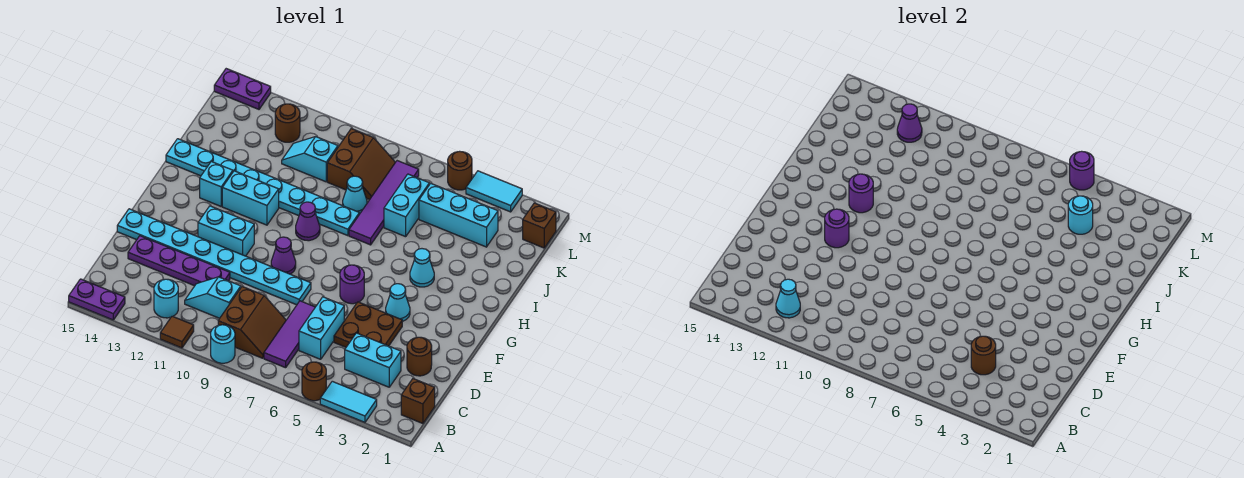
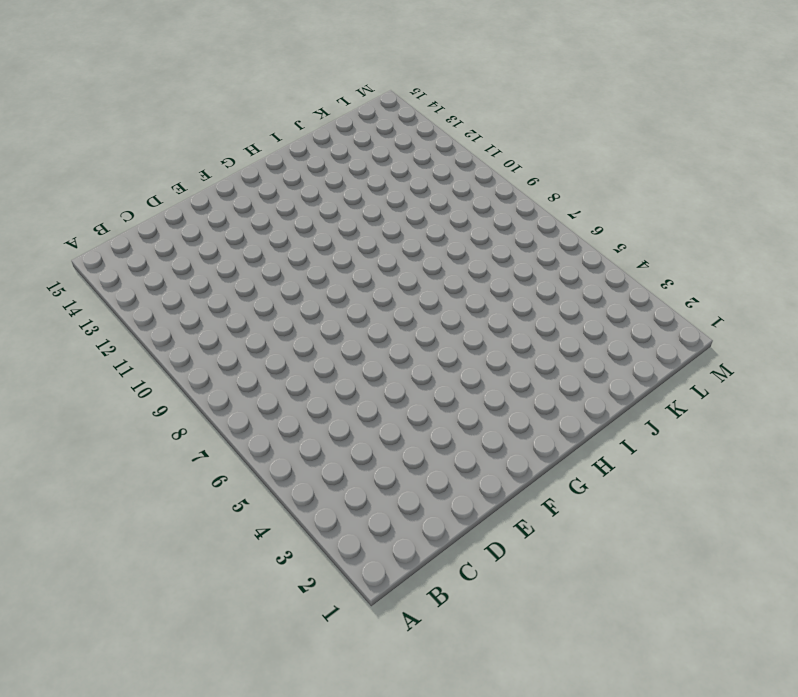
none -> cyan 1x2 tile [320,381,377,422]
none -> brown 1x1 round brick [302,362,326,401]
none -> cyan 1x1 round brick [211,325,235,363]
none -> brown 1x1 tile [160,316,194,348]

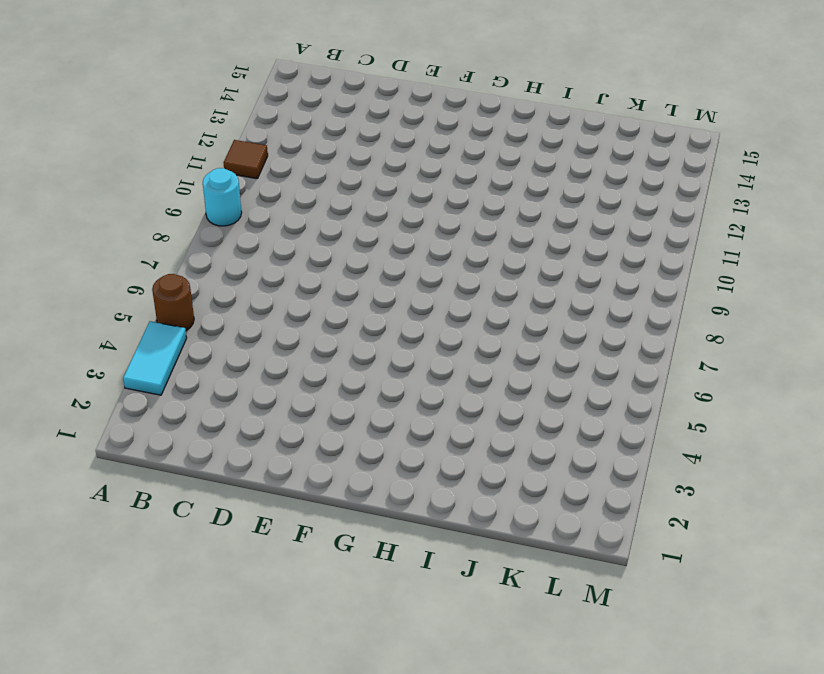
none -> purple 1x2 plate [69,279,125,320]
none -> brown 1x1 brick [401,379,435,423]
none -> purple 1x3 tile [264,301,315,368]
none -> brown 2x2 slope [218,287,286,358]

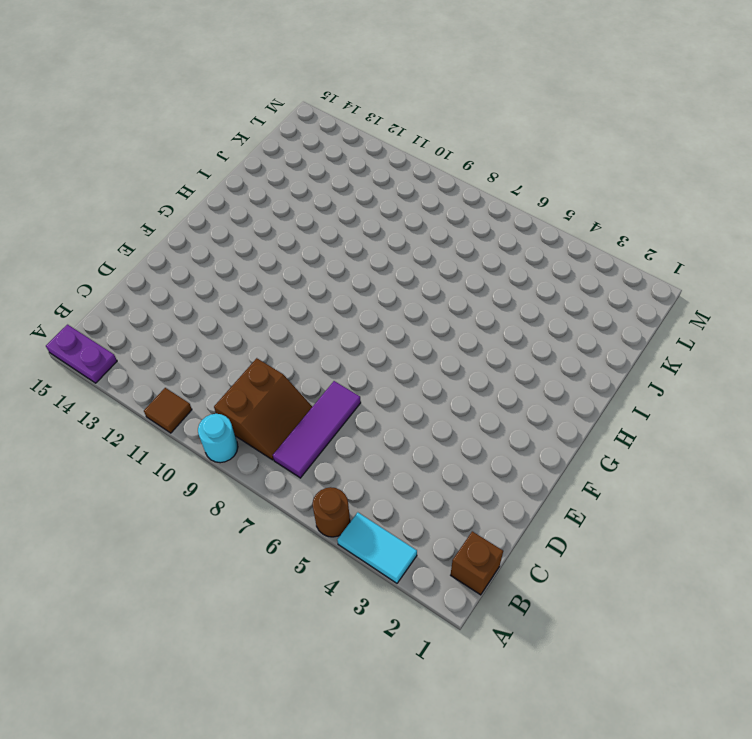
none -> cyan 1x1 round brick [154,279,178,318]
none -> cyan 1x2 brick [345,333,401,387]
none -> cyan 1x2 brick [299,297,344,359]
none -> cyan 1x2 slope [185,277,241,318]

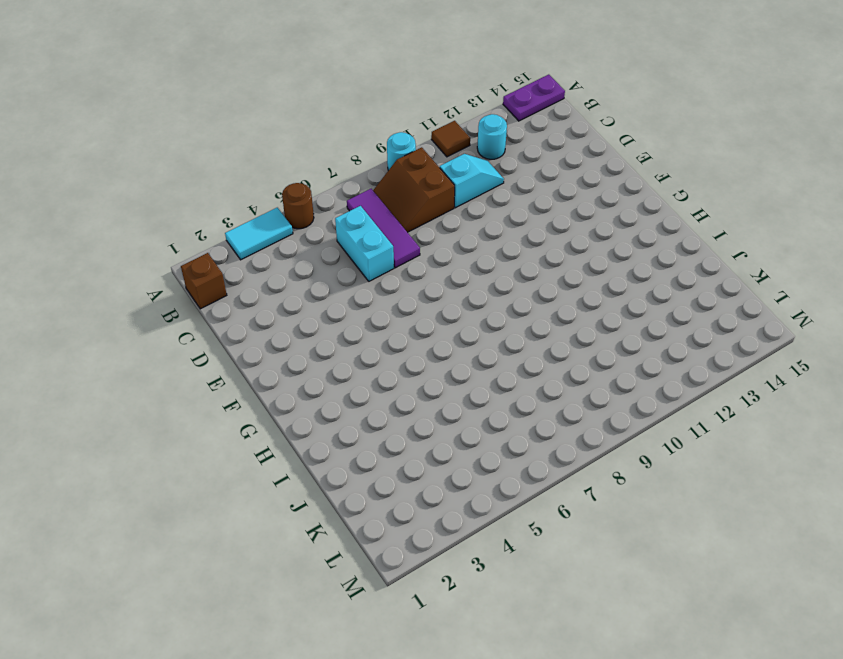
none -> cyan 1x2 brick [345,333,401,387]
none -> brown 1x1 round brick [407,337,432,376]
none -> brown 2x2 plate [334,302,402,347]
none -> purple 1x4 plate [128,236,230,286]

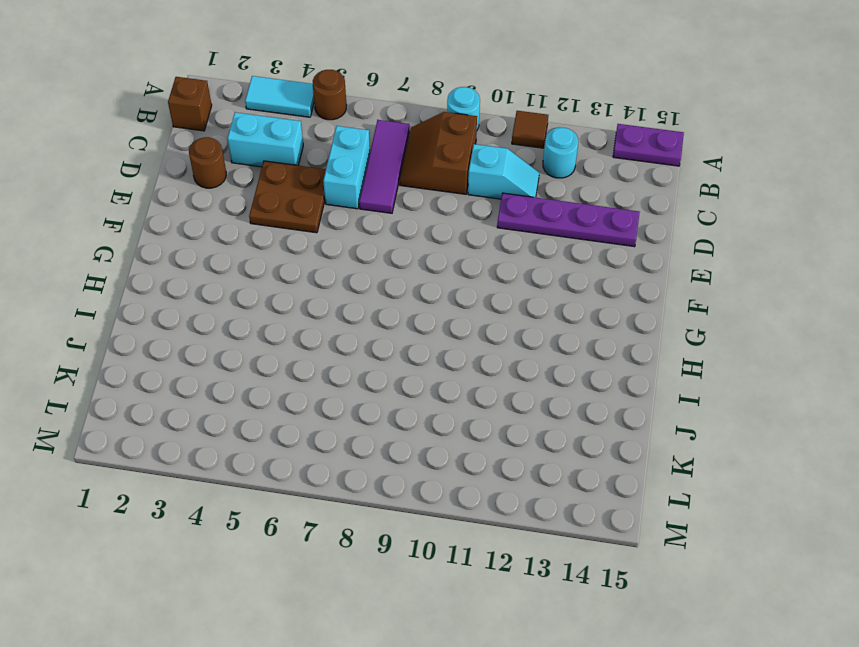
none -> cyan 1x8 plate [117,209,311,305]
none -> cyan 1x1 cone [386,284,410,321]
none -> purple 1x1 round brick [340,265,364,304]
none -> purple 1x1 cone [271,237,296,274]

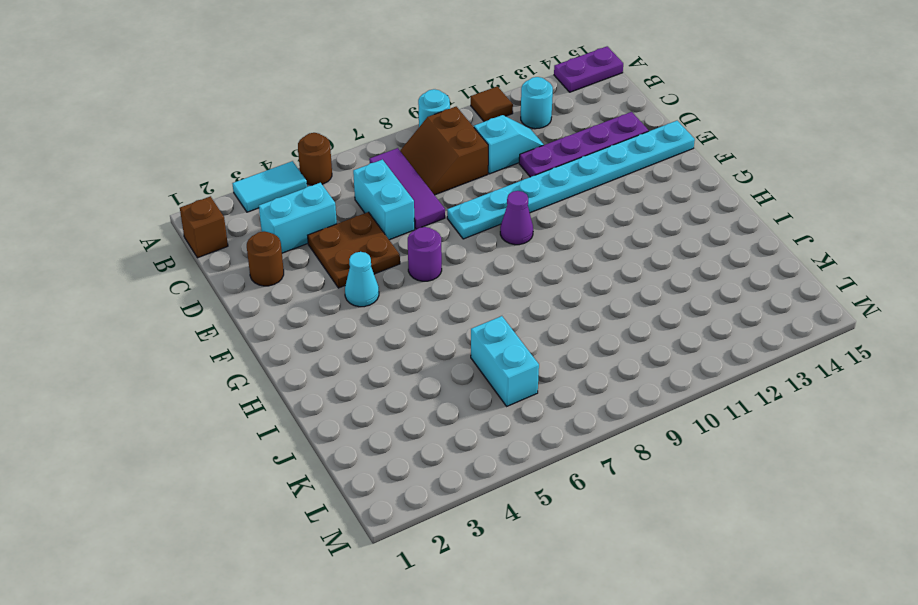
none -> cyan 1x2 brick [198,206,254,256]
none -> cyan 1x1 cone [410,249,434,287]
none -> purple 1x1 cone [296,202,320,241]
none -> cyan 1x2 brick [222,171,279,225]

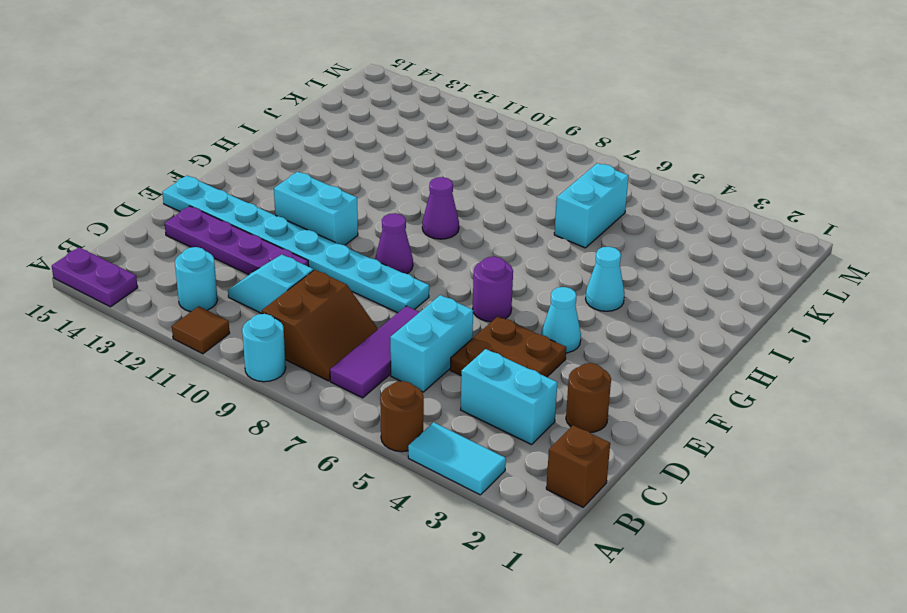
none -> cyan 1x2 brick [222,171,279,225]
none -> cyan 1x1 brick [200,162,233,206]
none -> purple 1x4 tile [349,161,419,245]
none -> cyan 1x8 plate [166,139,359,236]

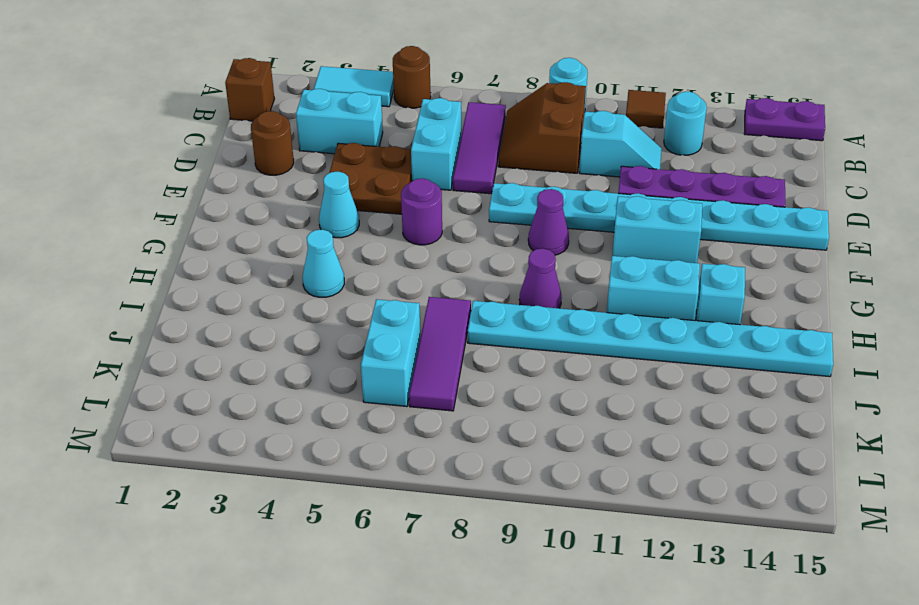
purple 1x3 tile [409,297,471,411] -> purple 1x4 tile [349,161,419,245]
none -> cyan 1x1 cone [343,176,367,214]
none -> cyan 1x3 brick [419,183,498,247]
none -> brown 2x2 slope [327,129,395,200]
none -> cyan 1x2 slope [282,137,338,182]

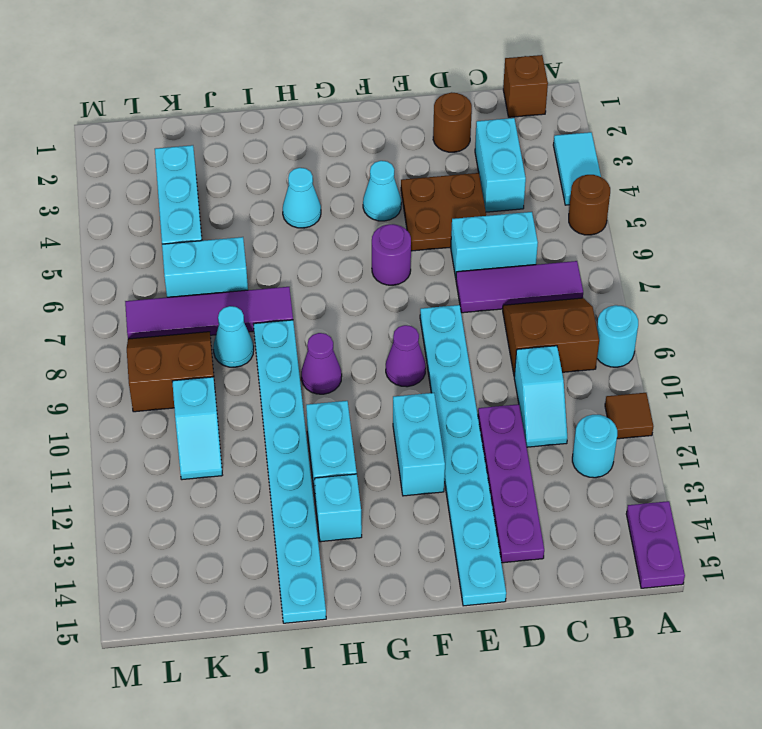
none -> brown 1x1 brick [523,203,556,248]
none -> brown 1x1 round brick [275,104,300,142]
none -> cyan 1x2 tile [466,171,522,212]
none -> brown 1x1 round brick [448,151,472,190]

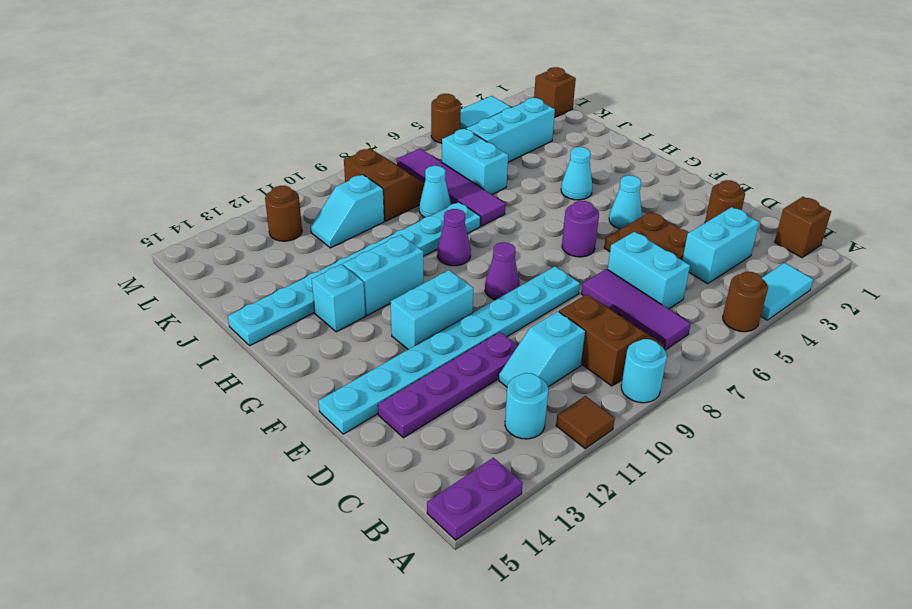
none -> purple 1x2 plate [214,69,271,109]
none -> cyan 1x1 cone [776,279,800,318]
none -> brown 1x1 round brick [971,336,996,375]
none -> purple 1x1 round brick [825,209,849,248]

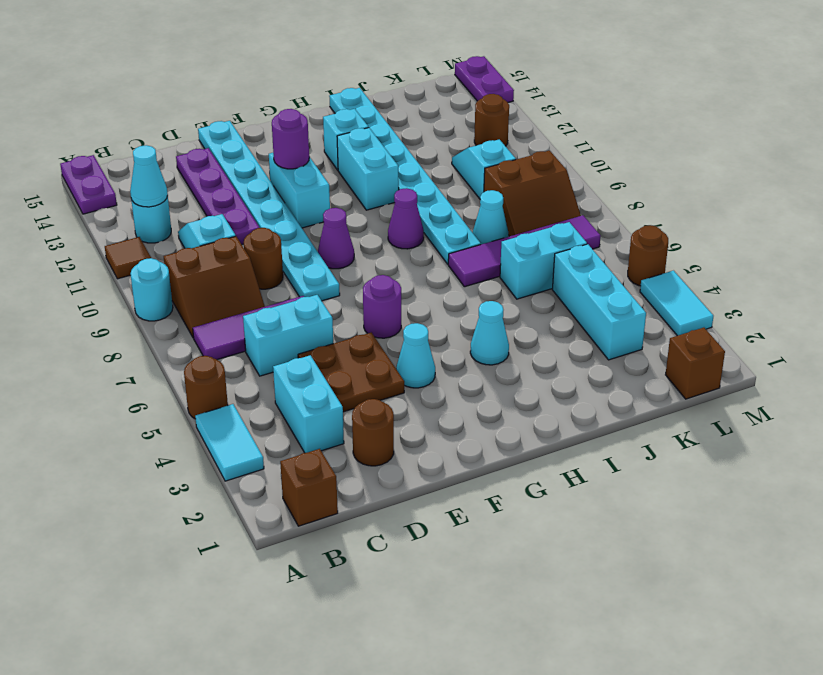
brown 1x1 round brick [244,228,283,289] -> brown 1x1 round brick moved to [971,336,996,375]
none -> purple 1x1 round brick [849,174,873,213]
none -> cyan 1x1 round brick [1068,196,1093,234]
none -> purple 1x1 cone [897,104,922,142]
none -> purple 1x1 round brick [1070,151,1094,190]

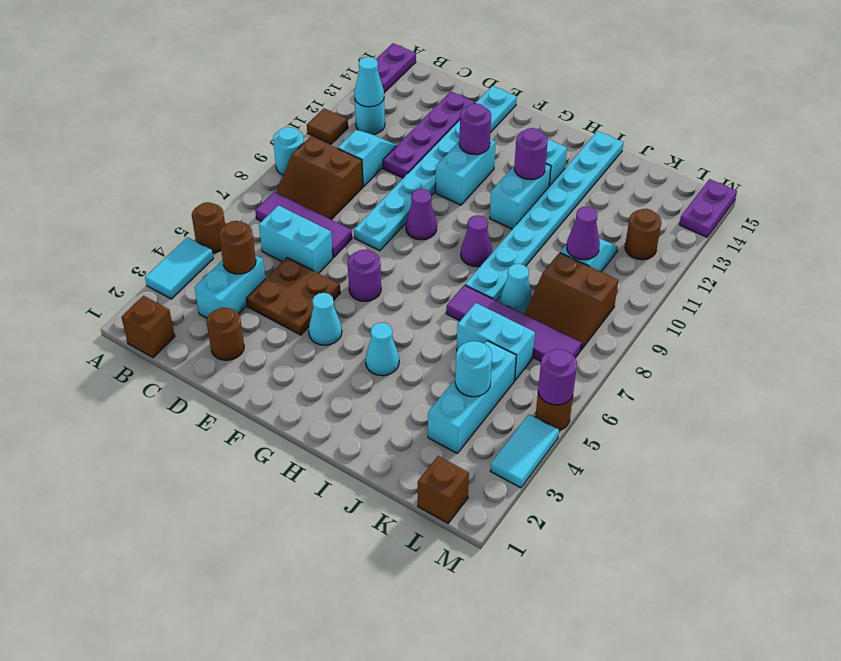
purple 1x1 cone [567,207,600,260] -> purple 1x1 cone moved to [897,104,922,142]

